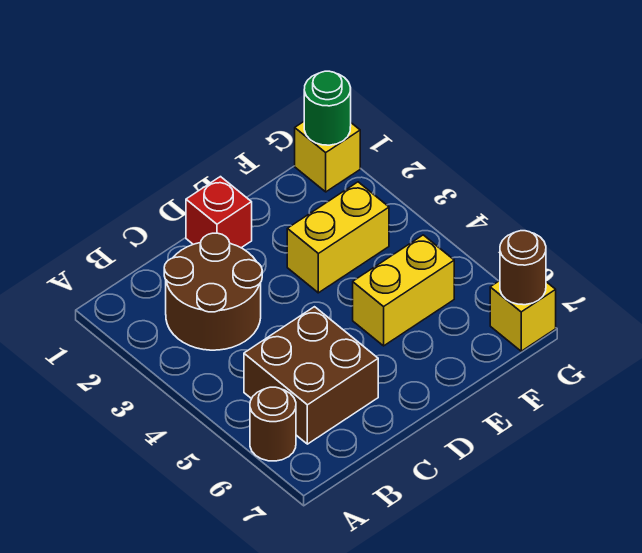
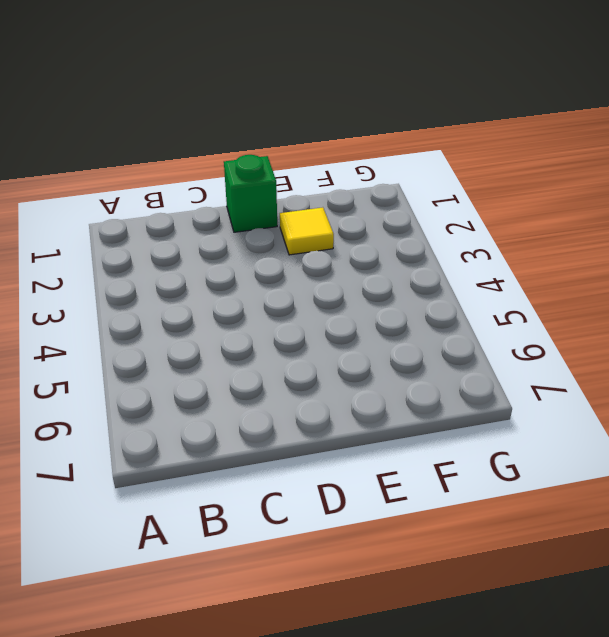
green 1x1 brick [224,155,277,232] -> red 1x1 brick [186,177,252,248]
yellow 1x1 tile [280,207,334,255] -> none
none -> brown 1x1 round brick [250,387,296,461]
none -> brown 2x2 round brick [164,233,262,350]

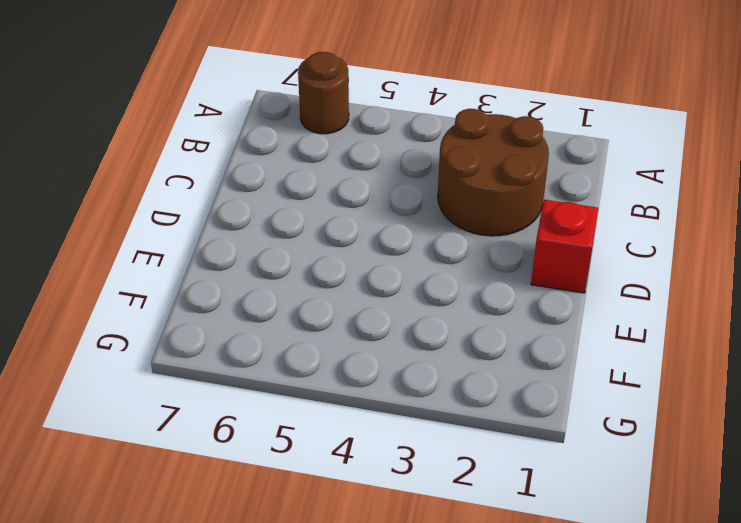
none -> brown 2x2 brick [244,307,378,444]
none -> yellow 1x2 brick [287,182,389,293]

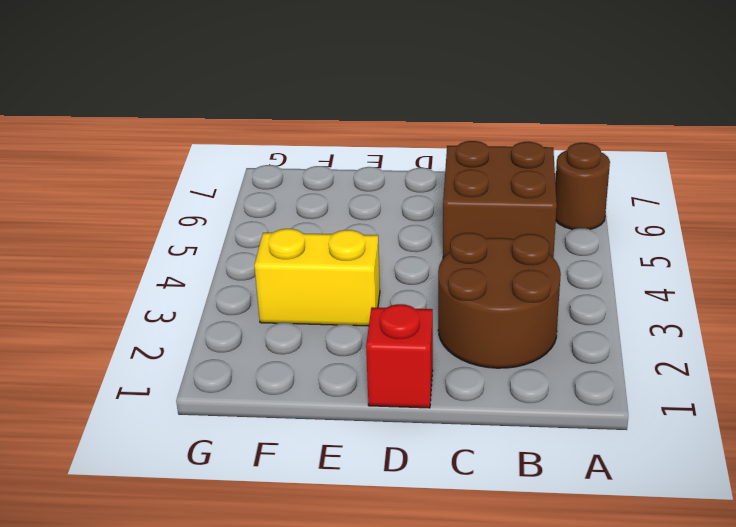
none -> yellow 1x2 brick [353,235,454,346]
none -> yellow 1x1 brick [295,122,360,192]

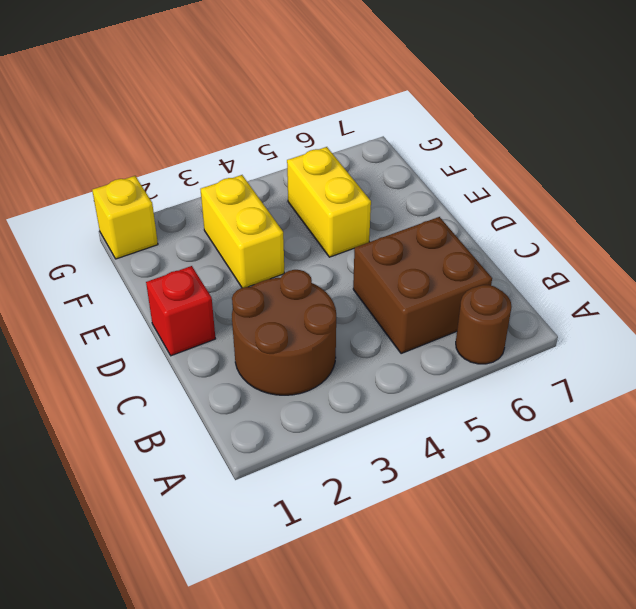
none -> yellow 1x1 brick [490,281,556,351]
none -> green 1x1 round brick [304,71,351,145]

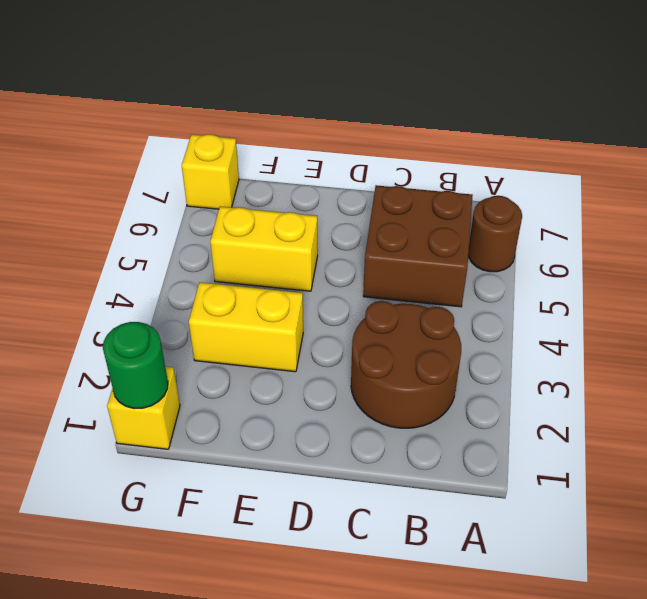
none -> red 1x1 brick [186,177,252,248]
none -> brown 1x1 round brick [500,231,546,305]

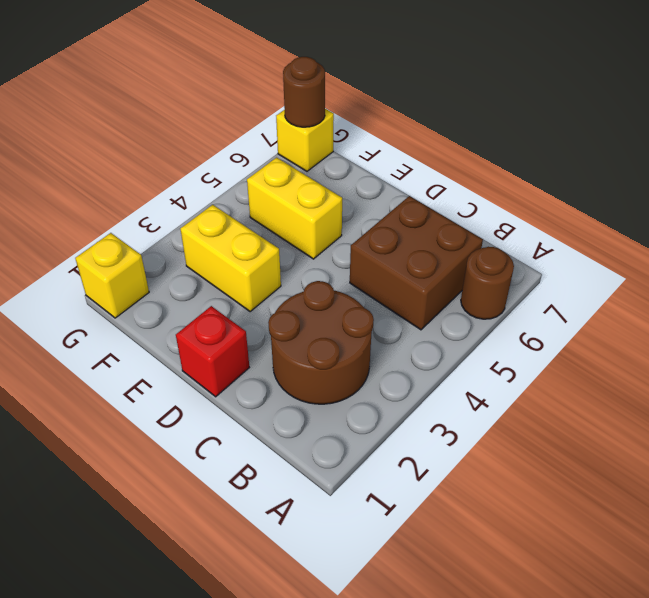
none -> green 1x1 round brick [304,71,351,145]

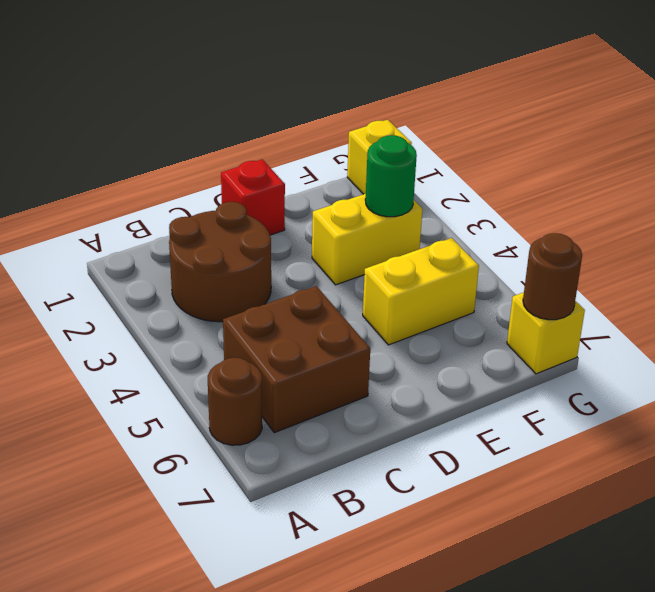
green 1x1 round brick [365,135,417,217] -> green 1x1 round brick moved to [304,71,351,145]

